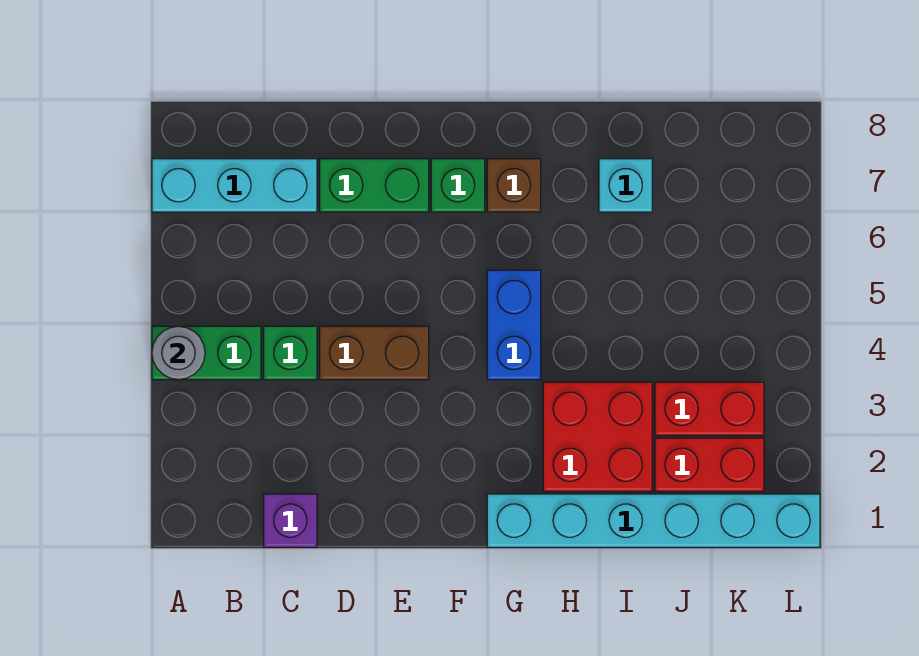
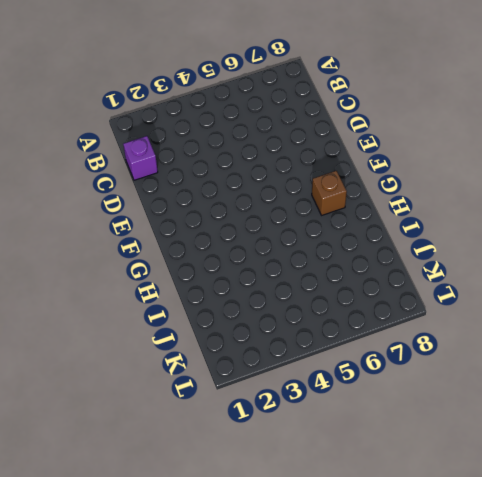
none -> green 1x2 brick [152,326,261,380]
none -> cyan 1x3 brick [152,159,317,212]
none -> green 1x1 brick [264,326,317,380]

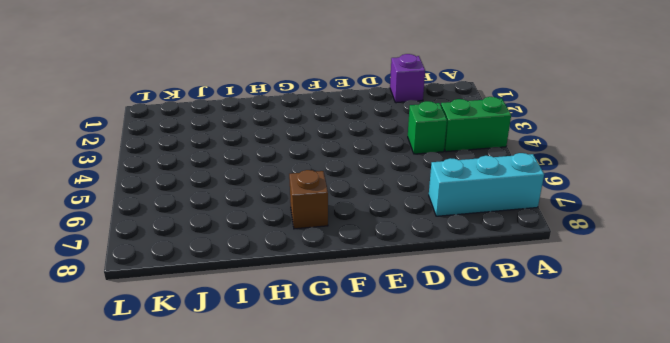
none -> brown 1x2 brick [320,326,429,380]
none -> green 1x2 brick [320,159,429,212]
none -> green 1x1 brick [431,159,485,212]

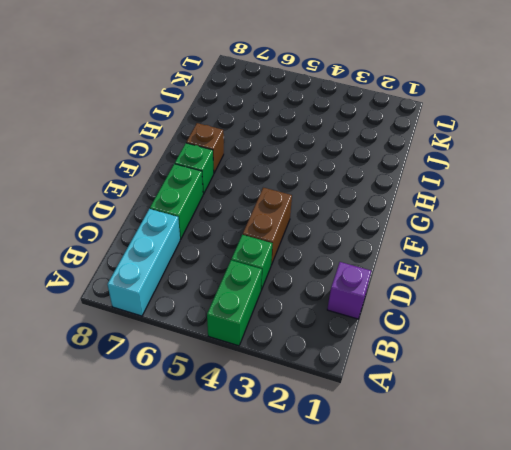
none -> cyan 1x6 brick [487,494,820,547]
none -> blue 1x2 brick [487,270,541,380]
none -> red 2x2 brick [543,382,652,491]

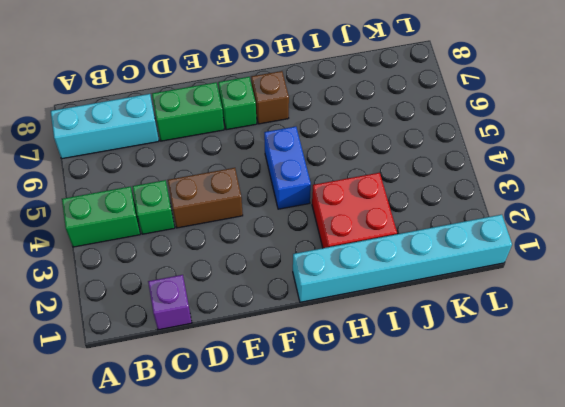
none -> cyan 1x1 brick [599,159,652,212]
none -> red 1x2 brick [655,438,764,491]
none -> red 1x2 brick [655,382,764,435]

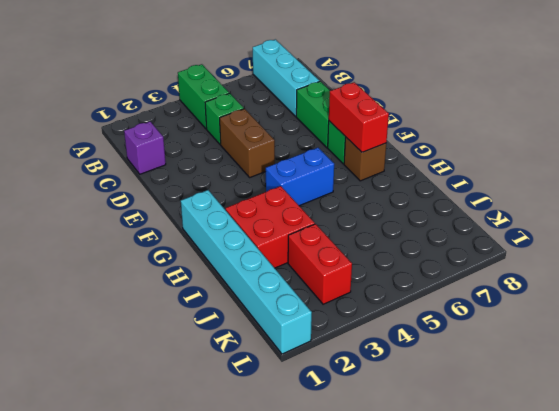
red 1x2 brick [329,82,389,152] -> red 1x2 brick moved to [655,438,764,491]
none -> cyan 1x1 brick [599,159,652,212]
none -> grey 1x1 round brick [152,326,205,380]

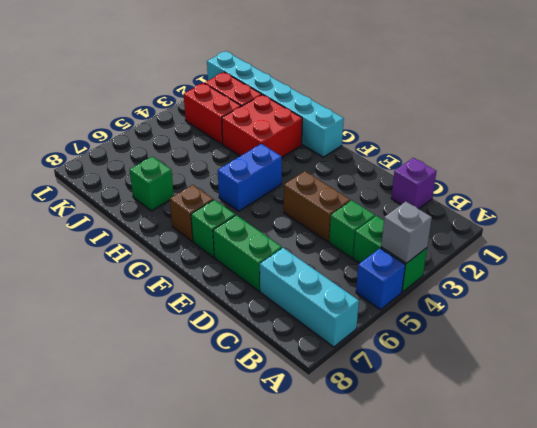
grey 1x1 brick [381,202,432,263] -> grey 1x1 round brick [152,326,205,380]
blue 1x1 brick [356,248,405,310] -> none
green 1x1 brick [130,157,174,211] -> cyan 1x1 brick [599,159,652,212]

